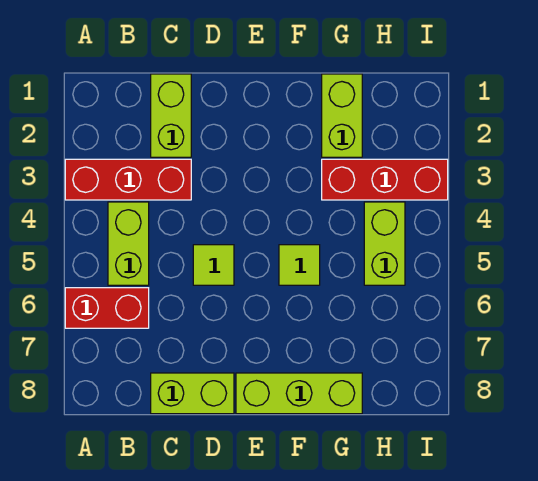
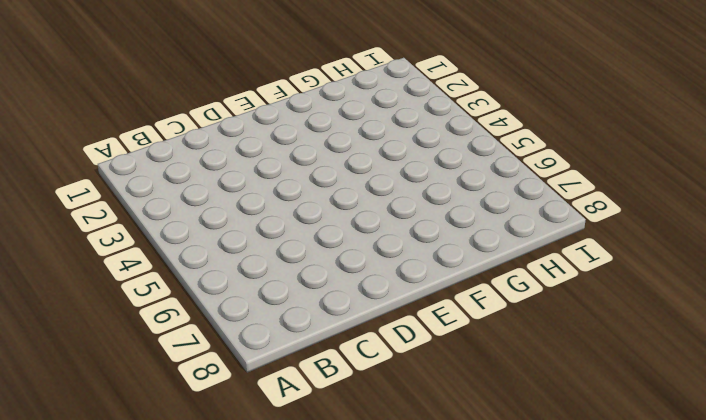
none -> red 1x3 brick [65,159,191,200]
none -> red 1x2 brick [65,288,149,328]

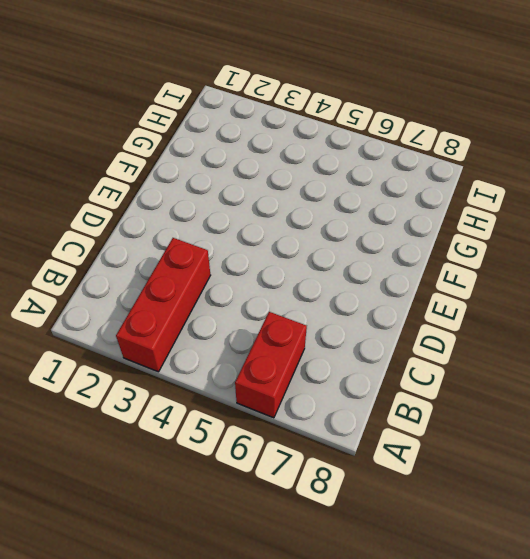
none -> lime 1x2 brick [108,202,149,285]
none -> lime 1x2 brick [151,74,191,157]

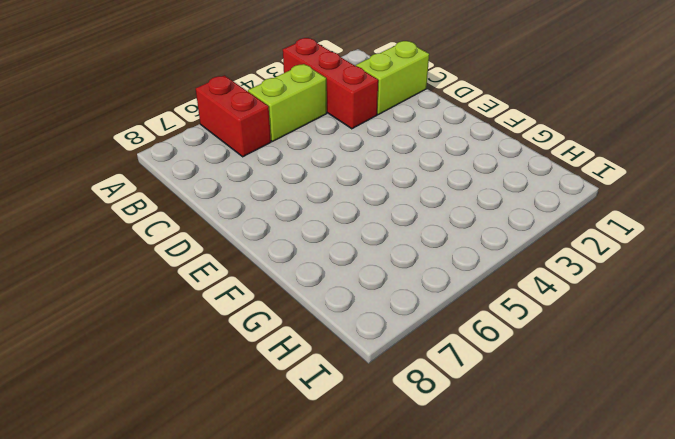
none -> lime 1x2 brick [151,373,234,414]
none -> lime 1x1 tile [193,245,234,285]

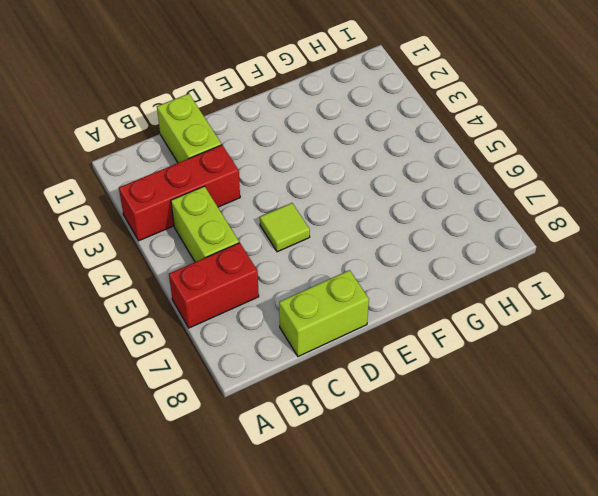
none -> lime 1x3 brick [236,373,362,414]
none -> lime 1x1 tile [279,245,320,285]

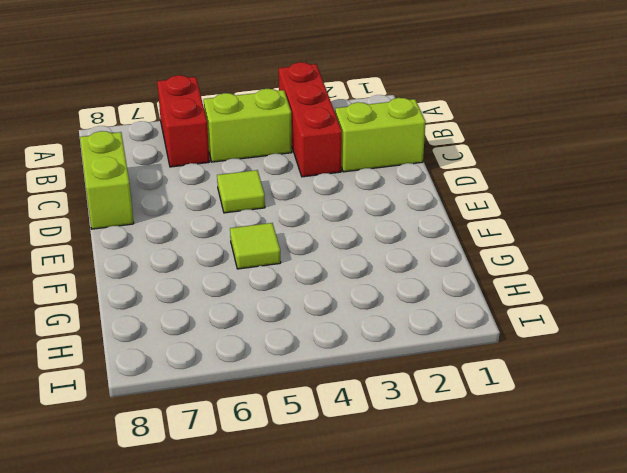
none -> lime 1x3 brick [236,373,362,414]
none -> lime 1x2 brick [322,74,362,157]

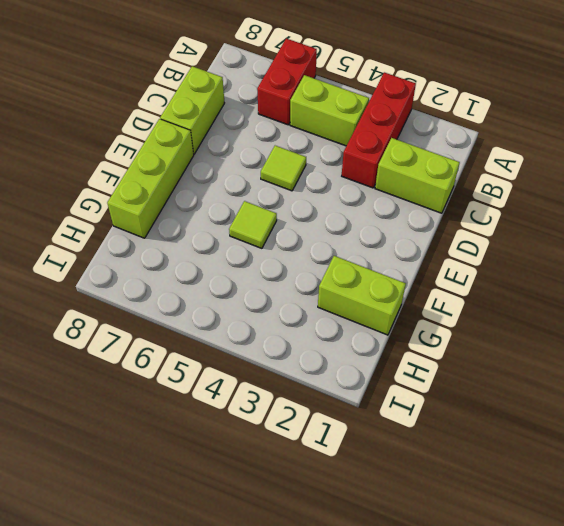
none -> red 1x3 brick [322,159,448,200]
none -> lime 1x2 brick [364,202,405,285]

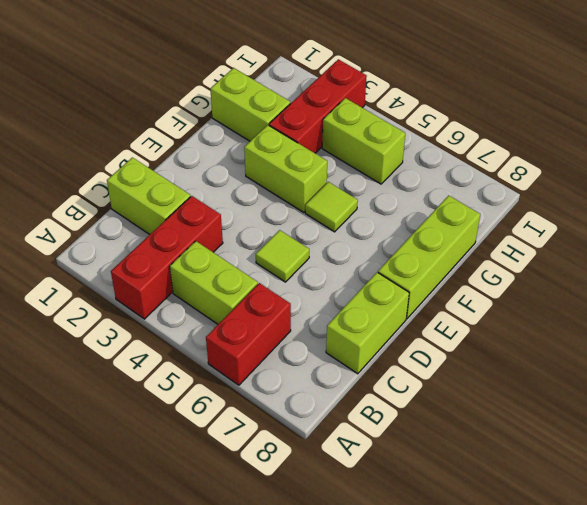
lime 1x2 brick [244,125,327,213] -> none

